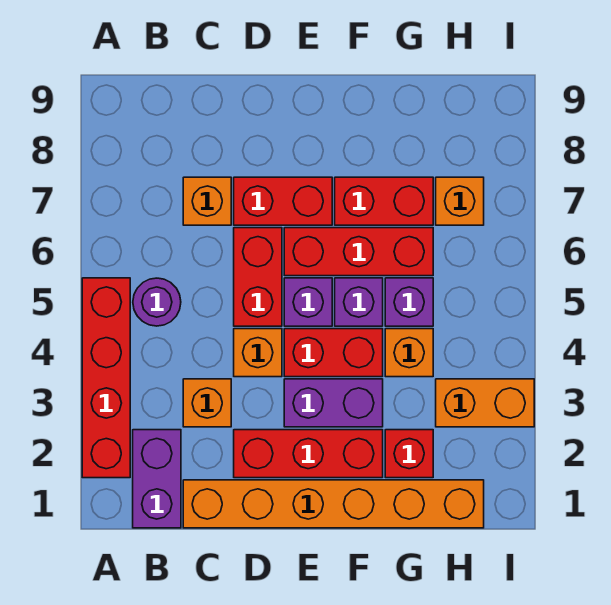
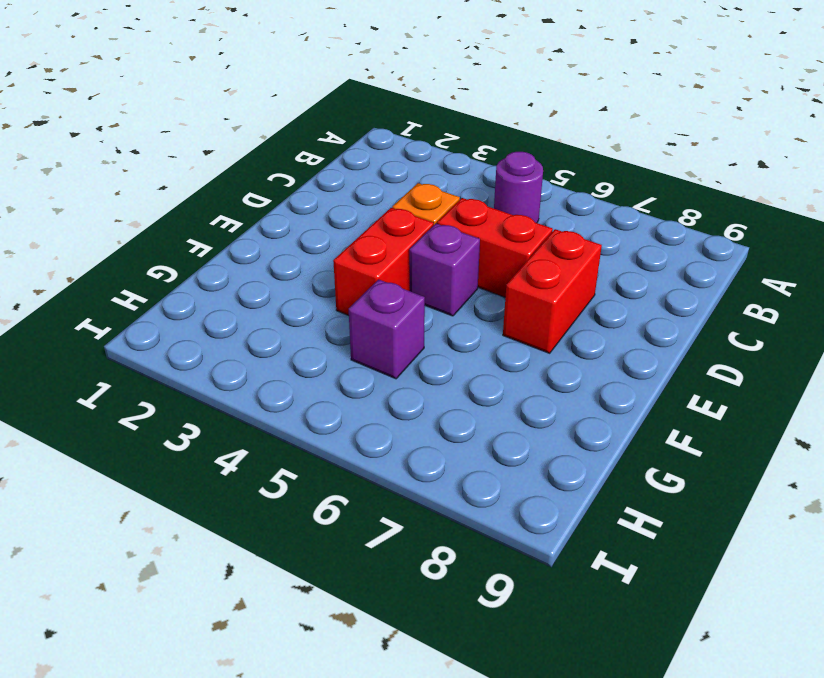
none -> red 1x4 brick [82,278,130,478]
none -> purple 1x2 brick [133,430,181,528]
none -> orange 1x6 brick [183,480,484,528]

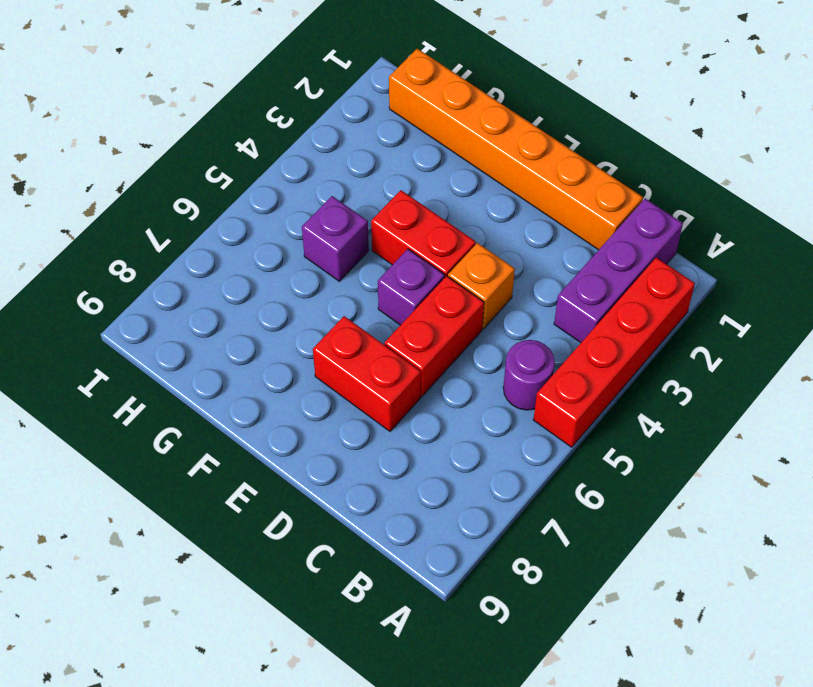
purple 1x3 brick [554,199,683,343] -> purple 1x2 brick [133,430,181,528]
none -> orange 1x1 brick [183,379,231,427]
none -> orange 1x1 brick [183,177,231,225]
none -> red 1x3 brick [234,430,383,478]

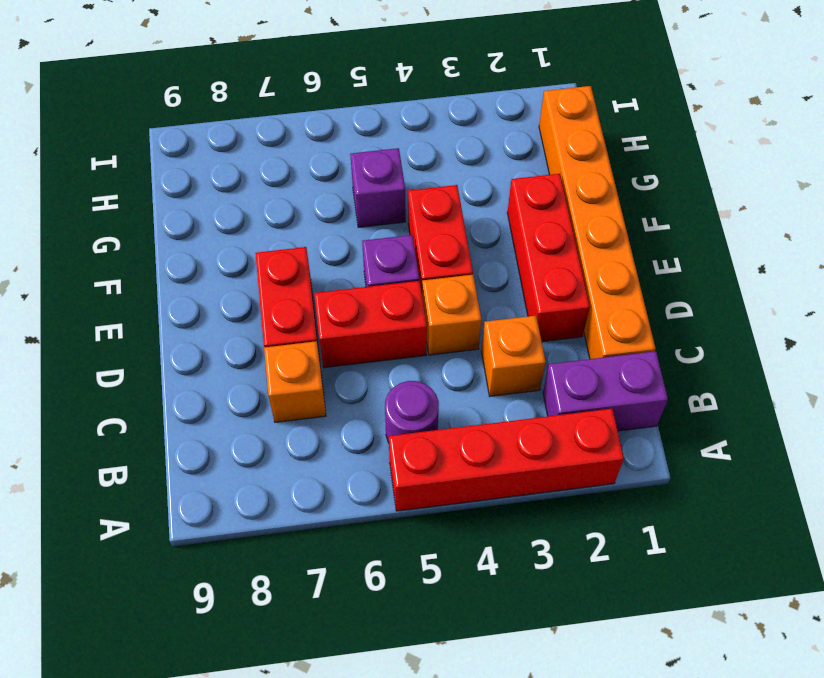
none -> purple 1x2 brick [284,379,383,427]
none -> red 1x3 brick [284,228,433,276]
none -> purple 1x1 brick [335,278,383,326]

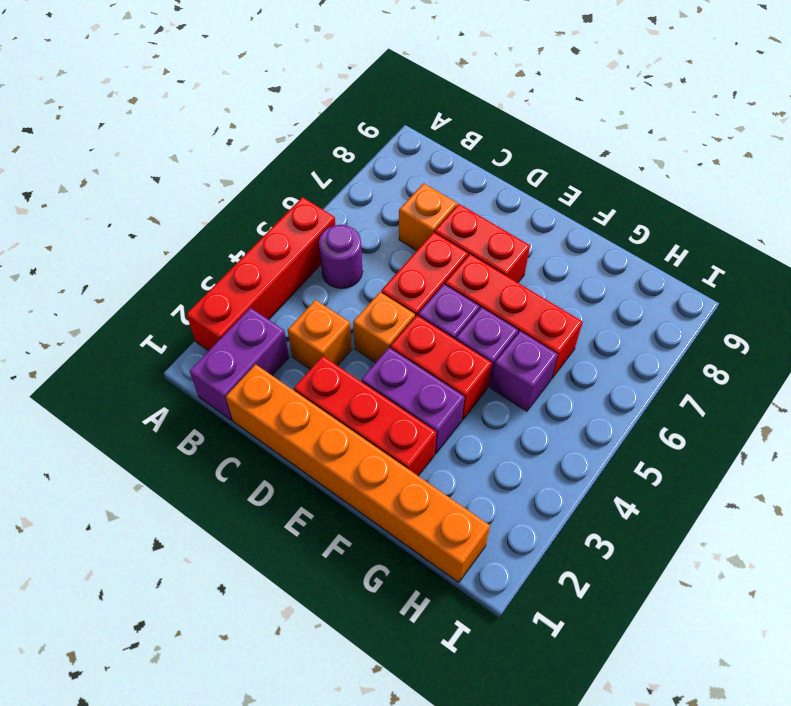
none -> red 1x2 brick [335,177,433,225]
none -> red 1x1 brick [385,430,433,478]
none -> orange 1x1 brick [385,329,433,377]

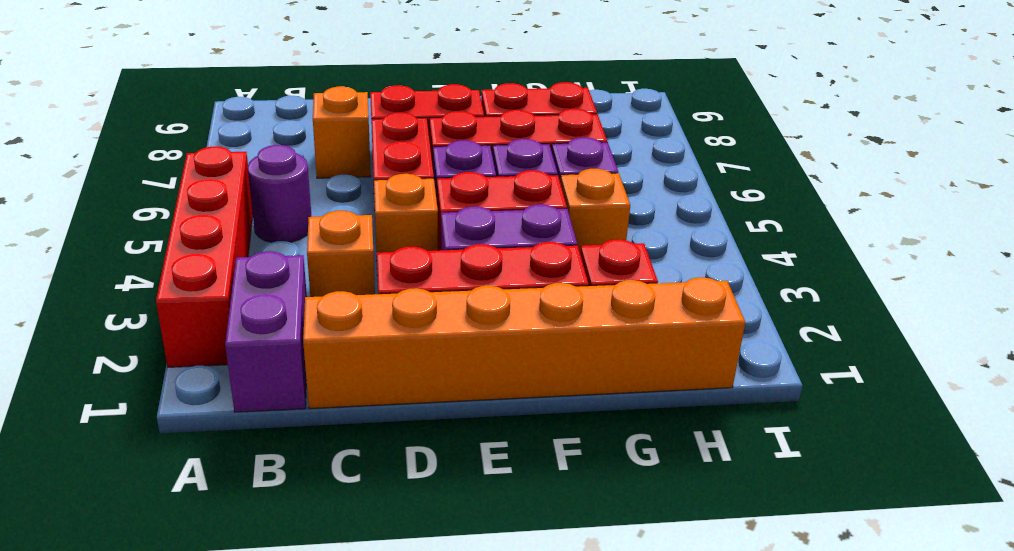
none -> orange 1x2 brick [436,379,534,427]
none -> orange 1x1 brick [436,177,484,225]

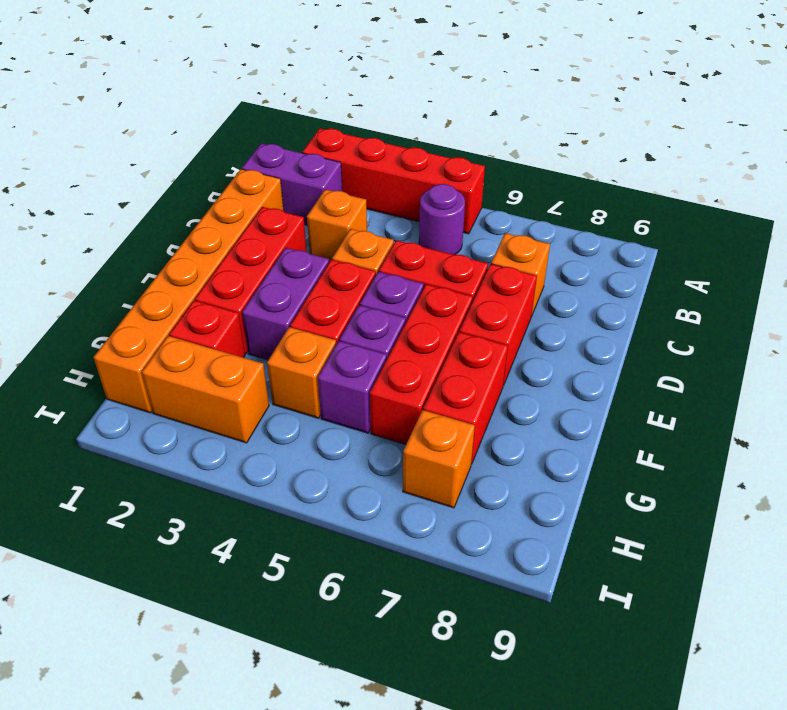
orange 1x2 brick [142,336,269,443] -> orange 1x2 brick turned to [436,379,534,427]

